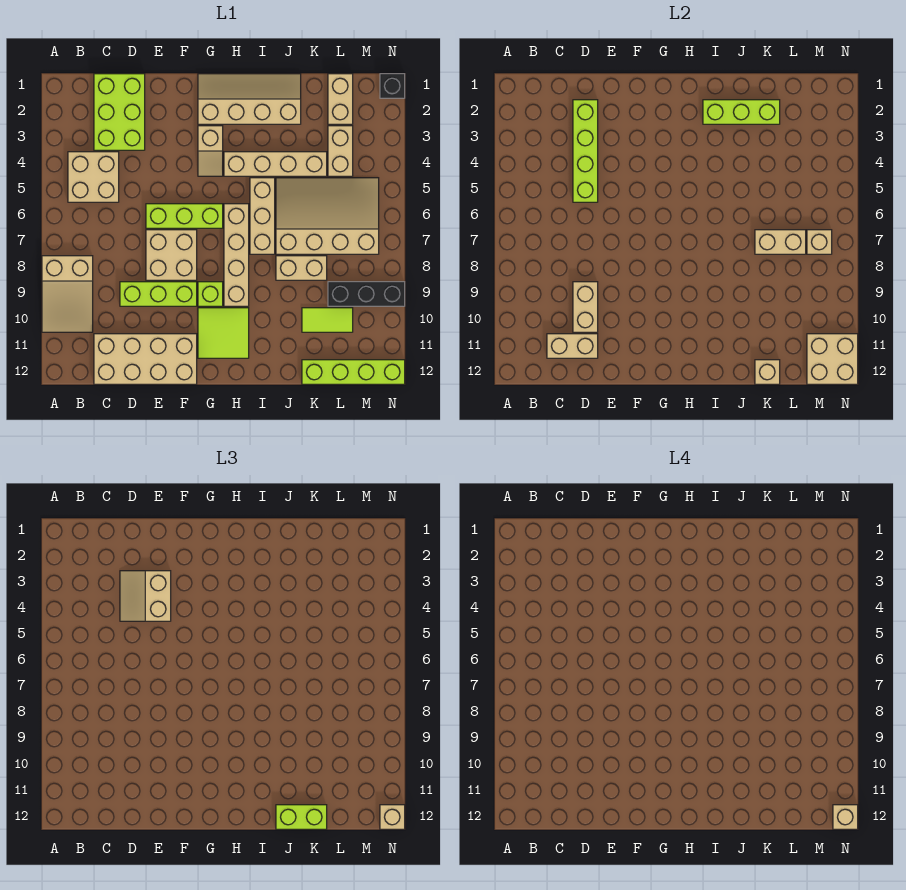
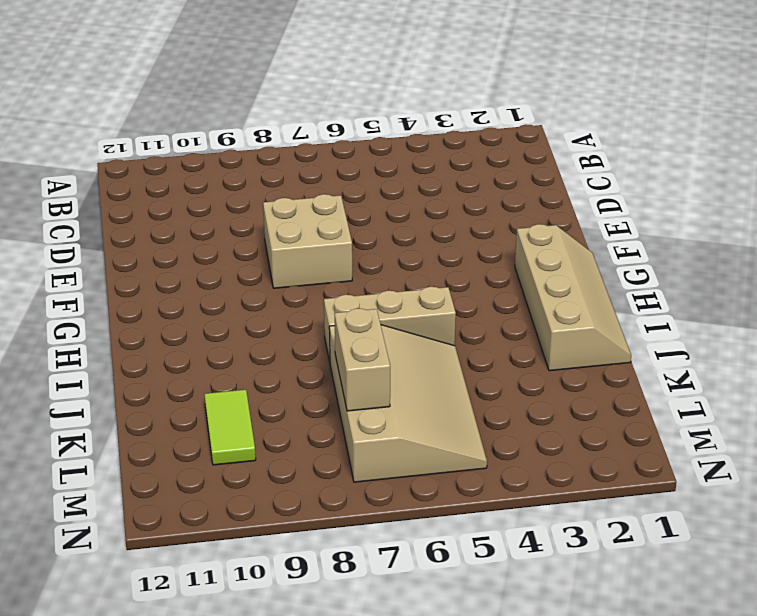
none -> tan 2x3 slope [42,256,93,332]
none -> tan 2x2 brick [68,152,119,202]
none -> lime 2x3 brick [94,74,145,150]
none -> tan 2x4 brick [94,334,197,384]

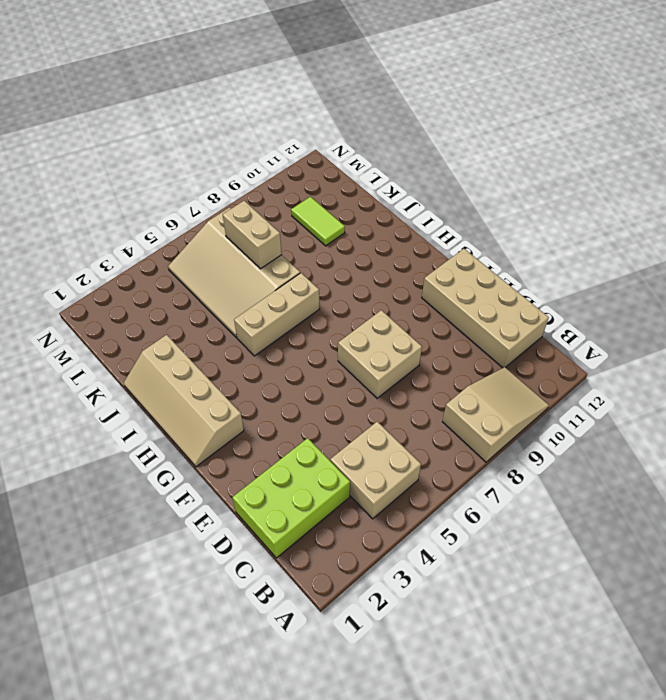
none -> lime 1x3 brick [120,282,197,306]
none -> lime 1x3 brick [146,204,223,228]
none -> tan 1x2 slope [198,126,223,176]
none -> lime 1x1 brick [198,282,223,306]

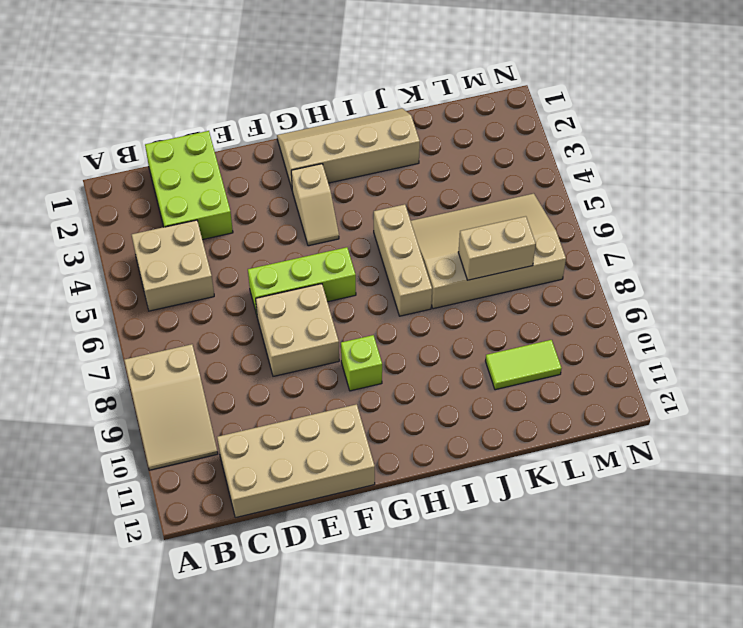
none -> lime 1x3 brick [120,282,197,306]
none -> lime 2x2 tile [198,308,249,358]
none -> tan 1x4 brick [224,152,327,176]
none -> tan 1x4 brick [224,204,249,306]

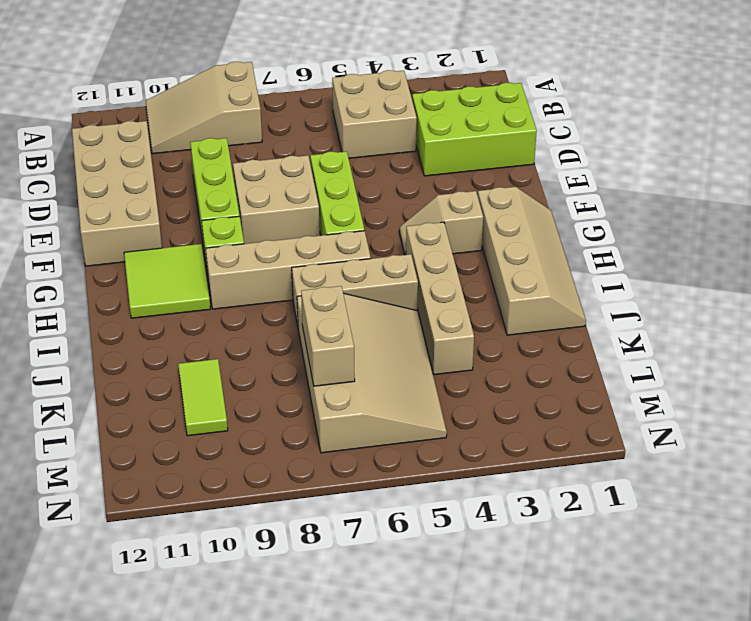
none -> tan 1x2 brick [276,256,327,280]
none -> lime 1x4 brick [302,360,405,384]
none -> tan 1x2 brick [328,74,353,124]
none -> tan 1x2 brick [328,126,353,176]

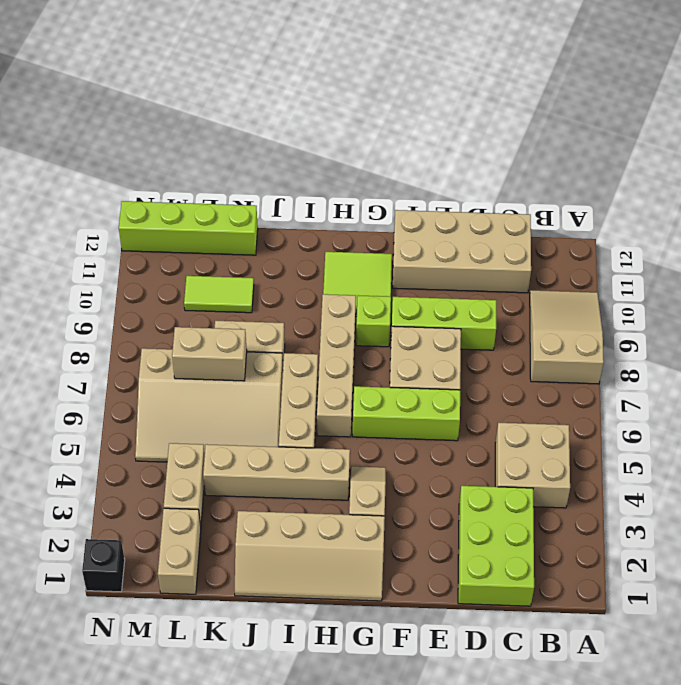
none -> black 1x3 brick [328,282,405,306]
none -> tan 1x2 brick [547,334,598,358]
none -> lime 1x4 brick [573,100,598,202]
none -> tan 1x2 brick [573,282,598,332]

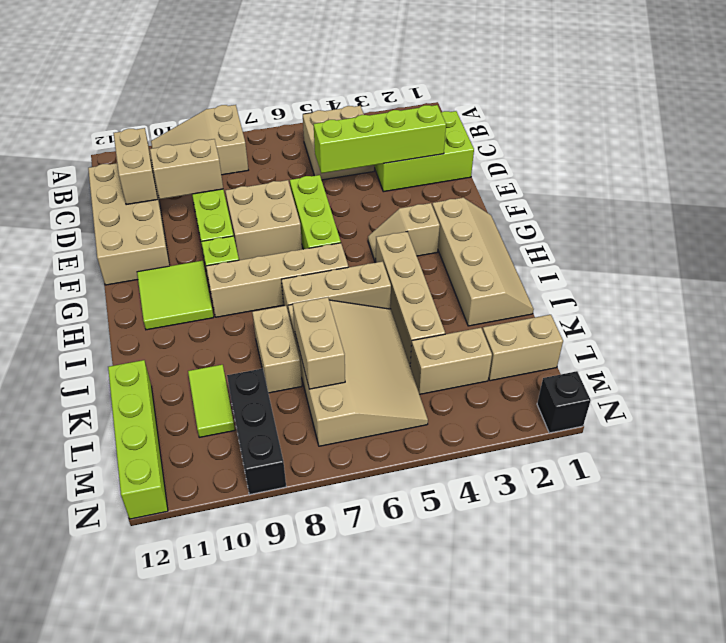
none -> lime 1x3 brick [703,100,780,124]
none -> tan 1x1 brick [755,360,780,384]
none -> tan 1x1 brick [807,230,832,254]
none -> tan 2x2 brick [807,334,858,384]

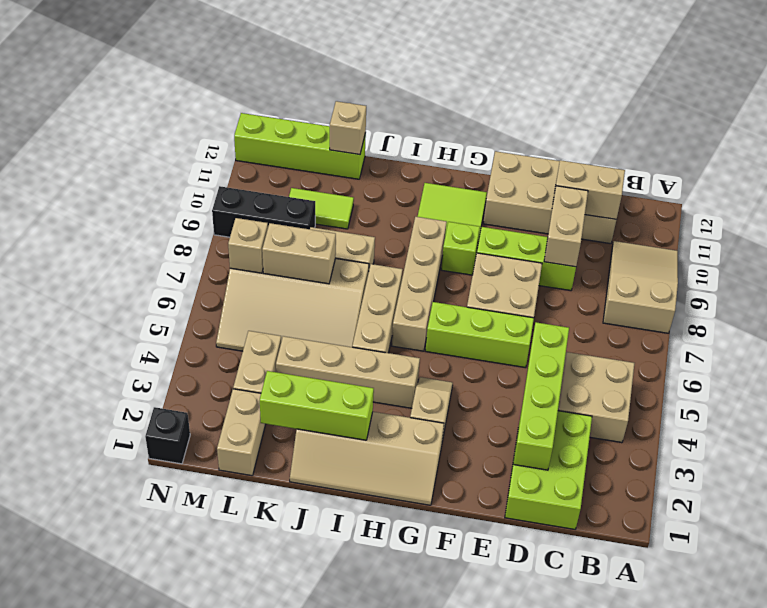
none -> tan 2x2 brick [807,334,858,384]
none -> tan 2x2 slope [120,571,171,621]
none -> lime 1x2 brick [276,805,327,829]
none -> tan 1x1 brick [380,805,405,829]

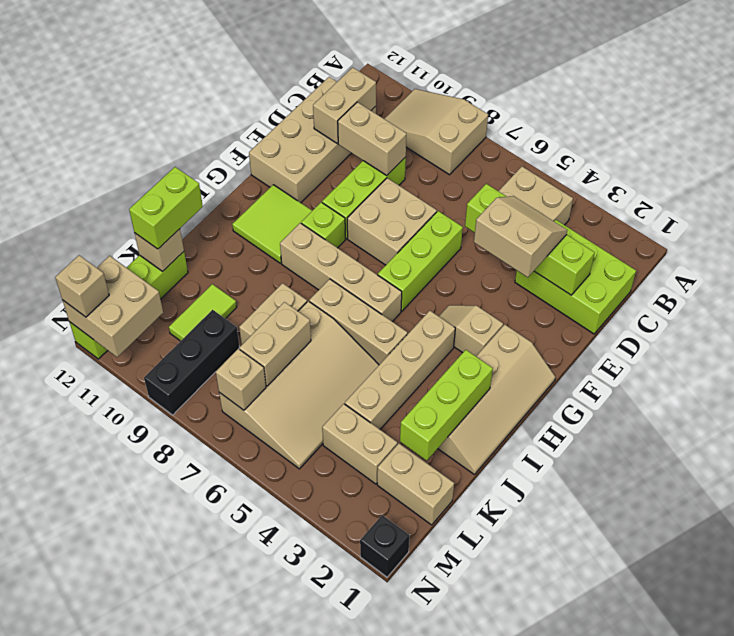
none -> tan 1x1 brick [833,805,858,829]

